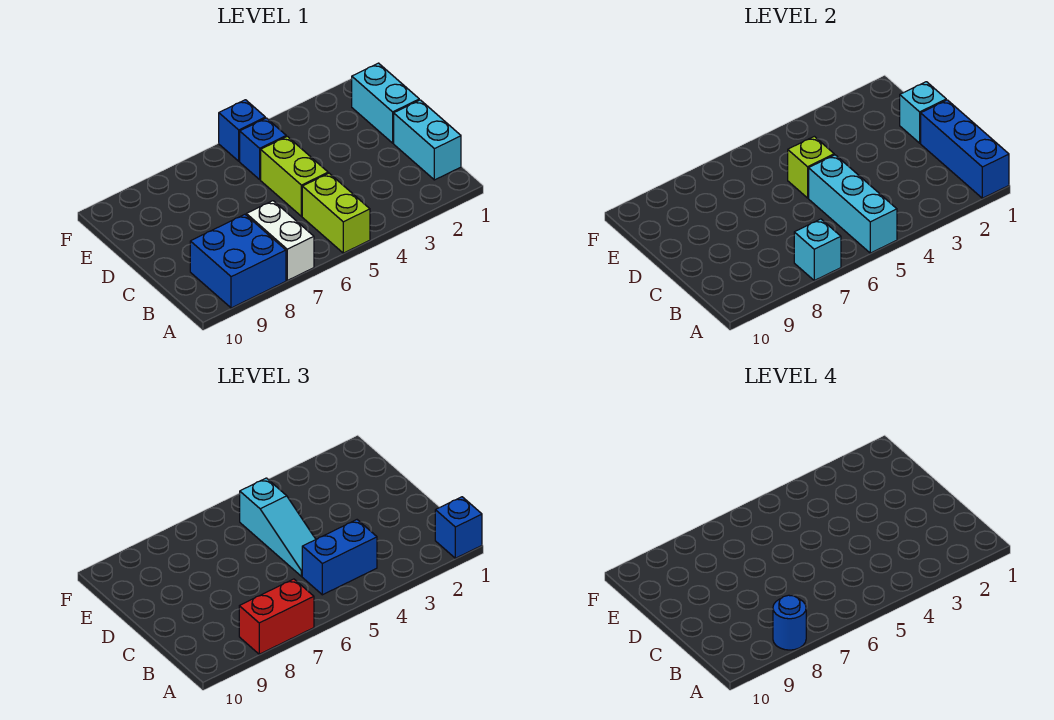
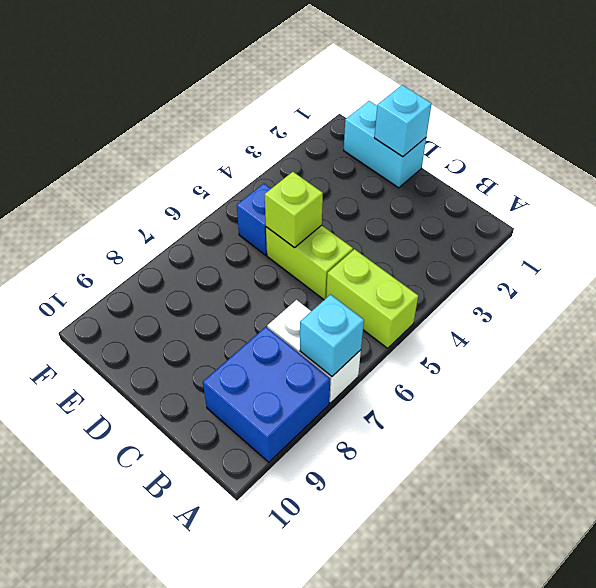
none -> cyan 1x2 brick [394,100,461,180]
none -> blue 1x1 brick [219,100,265,161]
none -> blue 1x3 brick [921,100,1009,198]

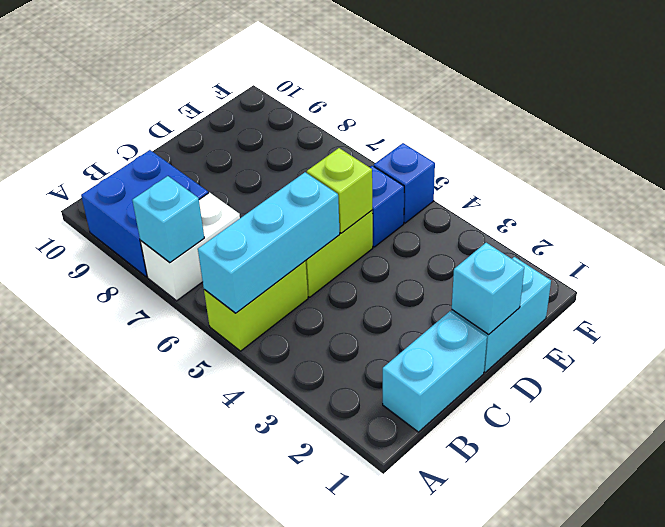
none -> blue 1x3 brick [921,100,1009,198]
none -> blue 1x1 brick [435,497,482,558]
none -> red 1x2 brick [239,579,314,654]

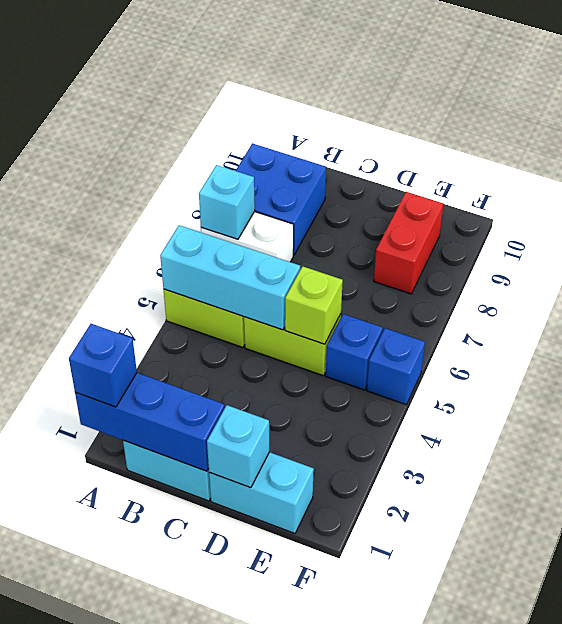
red 1x2 brick [374,192,443,294] -> red 1x2 brick moved to [239,579,314,654]
none -> blue 1x2 brick [302,520,377,595]
none -> cyan 1x3 slope [240,478,316,576]
none -> blue 1x1 round brick [773,595,806,650]

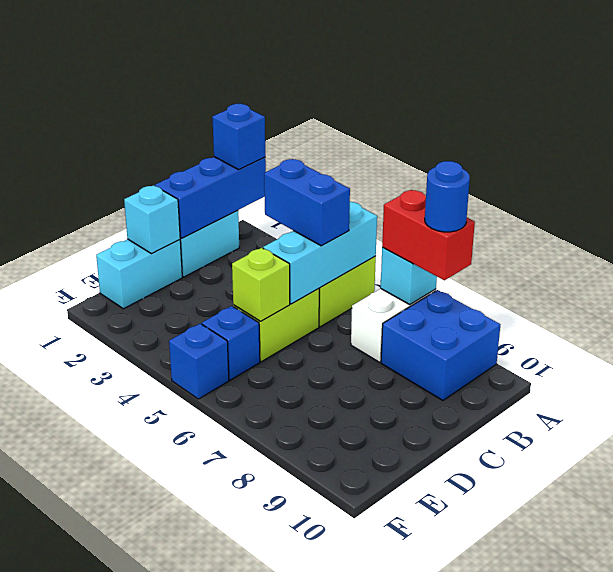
none -> cyan 1x3 slope [240,478,316,576]

